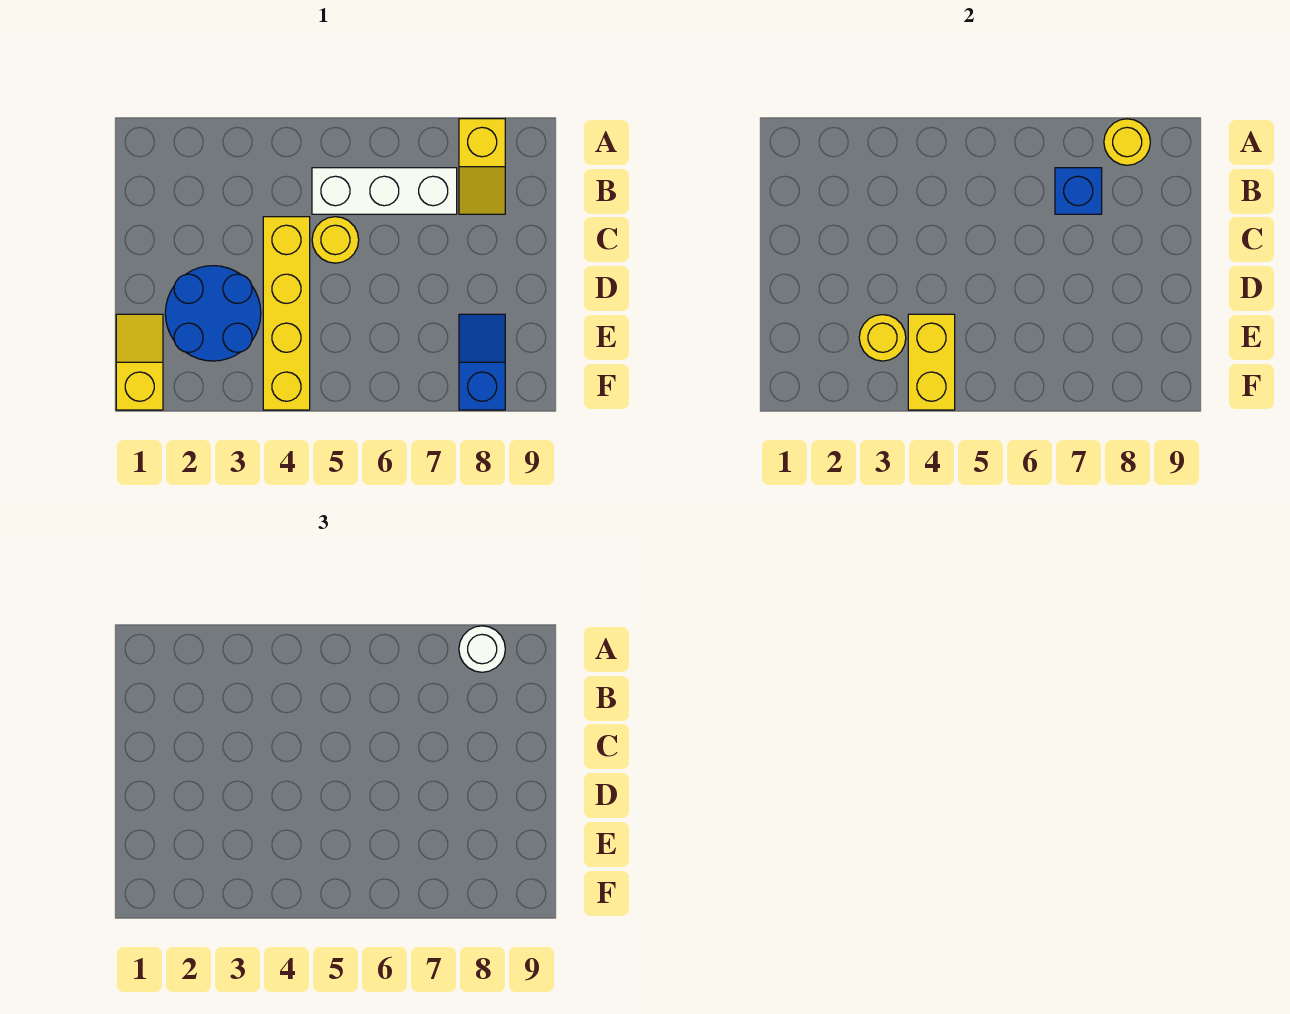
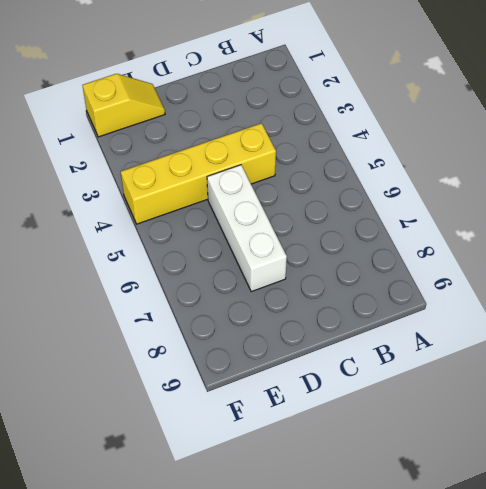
white 1x3 brick [207,165,287,292] -> white 1x3 brick moved to [312,168,457,214]
none -> yellow 1x2 slope [459,119,505,214]
none -> yellow 1x1 round brick [312,217,359,263]
none -> blue 2x2 round brick [165,266,261,361]

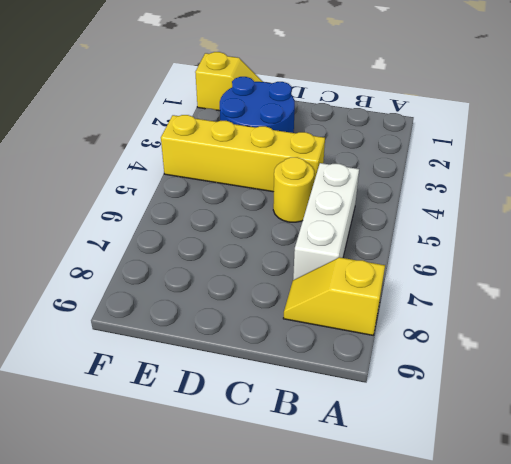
none -> blue 1x2 slope [459,314,505,410]
none -> yellow 1x1 round brick [1104,119,1150,165]
none -> blue 1x1 brick [1055,168,1102,214]

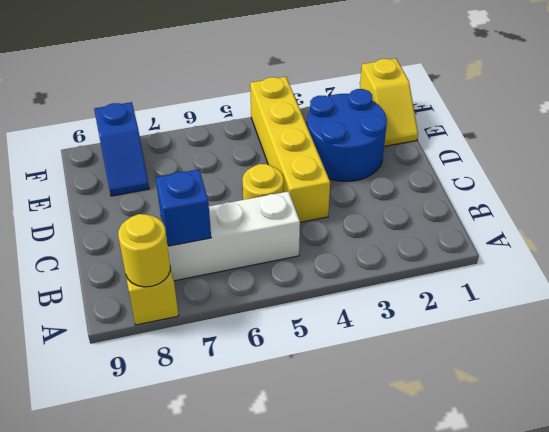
none -> yellow 1x1 round brick [859,315,906,361]
none -> yellow 1x2 brick [908,314,955,410]
none -> white 1x1 round brick [459,626,505,672]

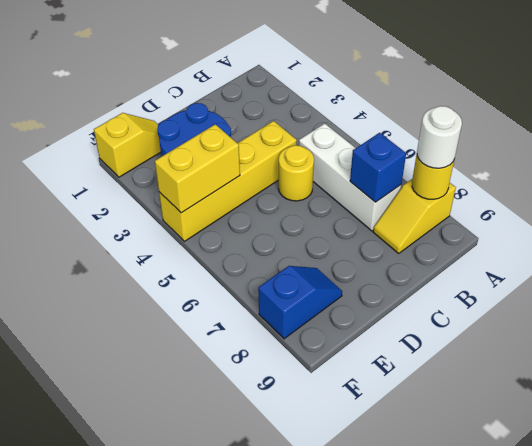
none -> yellow 1x1 round brick [859,315,906,361]

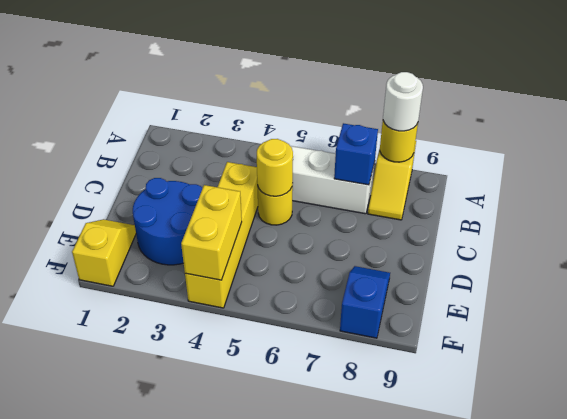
yellow 1x1 round brick [257,139,293,196] -> yellow 1x1 round brick moved to [859,315,906,361]

